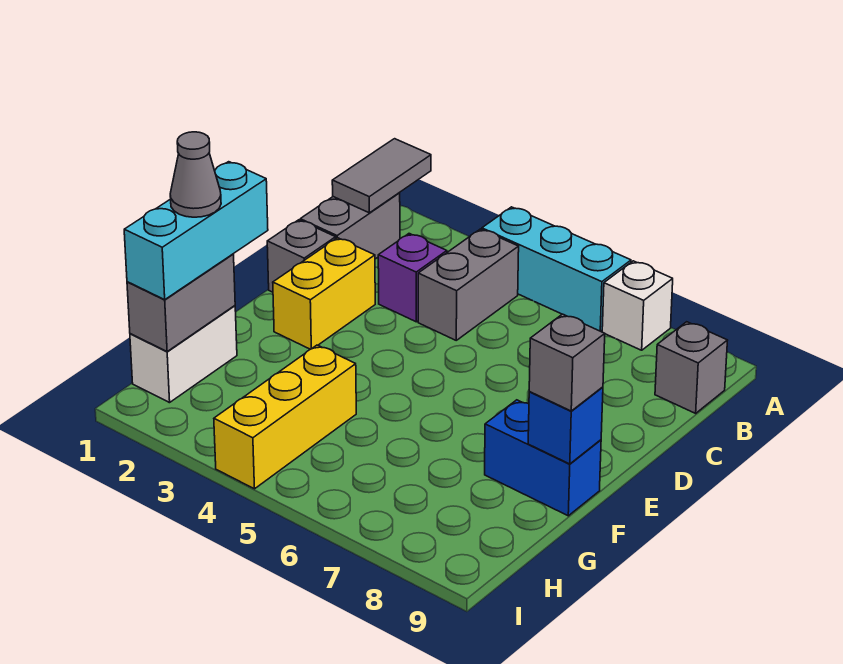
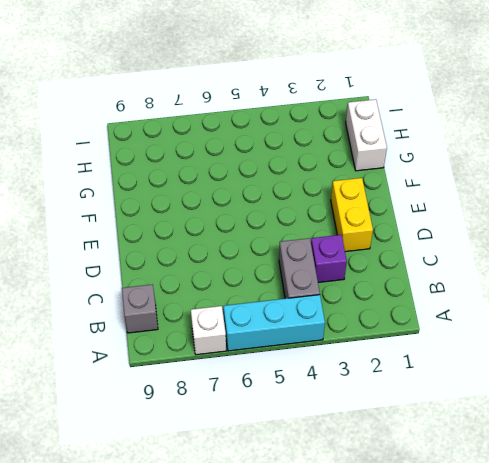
none -> grey 1x2 brick [300,193,400,259]
none -> grey 1x1 brick [267,220,336,292]
none -> blue 1x2 brick [485,400,601,516]

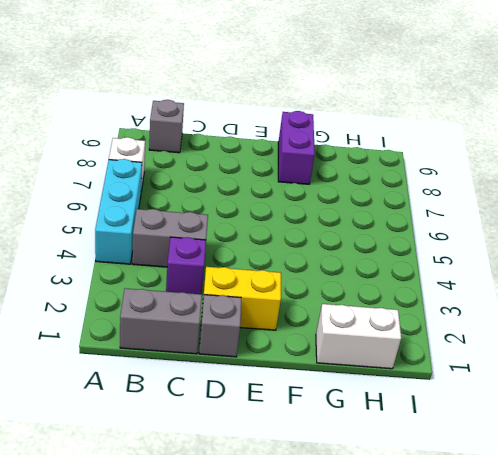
purple 1x2 brick [278,111,315,184] -> blue 1x2 brick [485,400,601,516]
none -> yellow 1x3 brick [214,345,356,489]
none -> grey 1x2 tile [332,139,431,213]
none -> blue 1x1 brick [528,387,603,464]

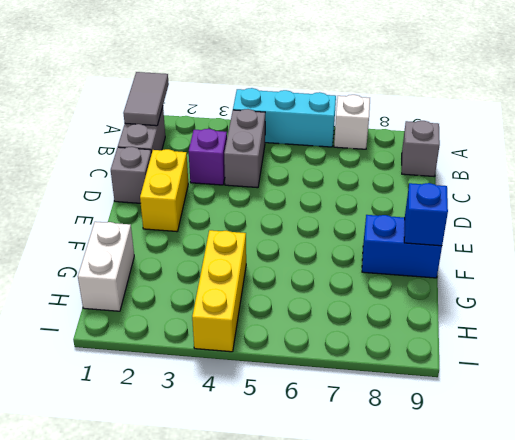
none -> grey 1x2 brick [127,254,235,351]
none -> cyan 1x3 brick [124,162,268,300]
none -> grey 1x1 brick [529,314,605,411]

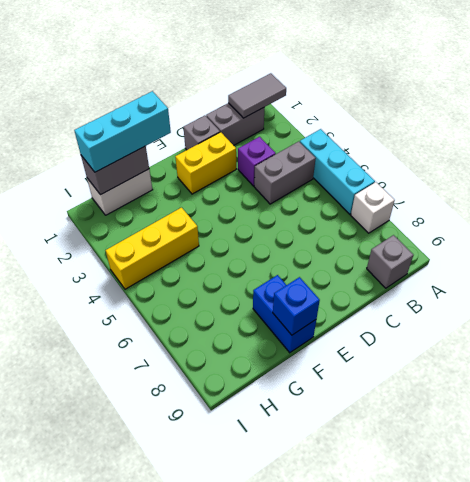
none -> grey 1x1 brick [529,314,605,411]
none -> grey 1x1 cone [170,132,221,217]

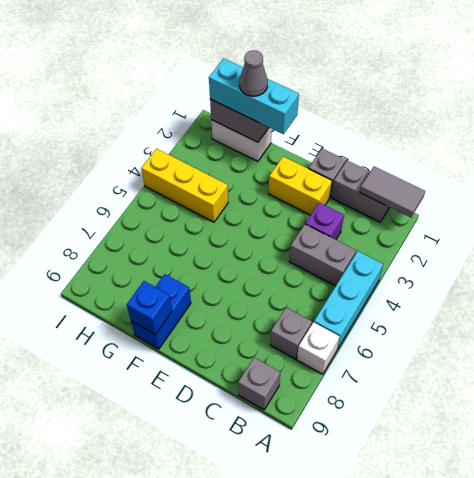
grey 1x1 brick [270,307,312,359] -> grey 1x1 brick moved to [529,314,605,411]

